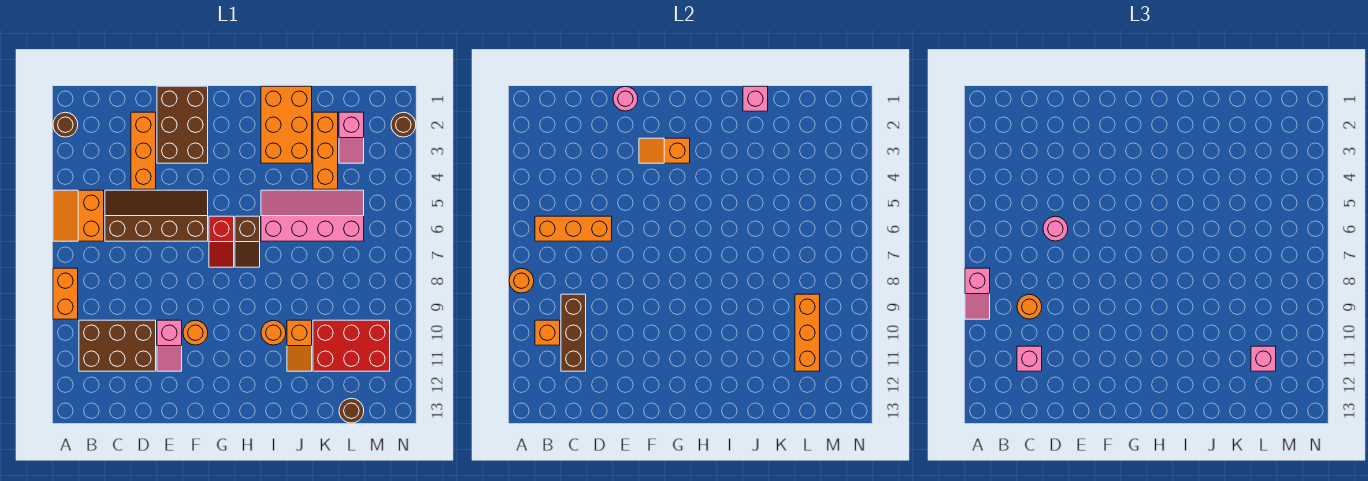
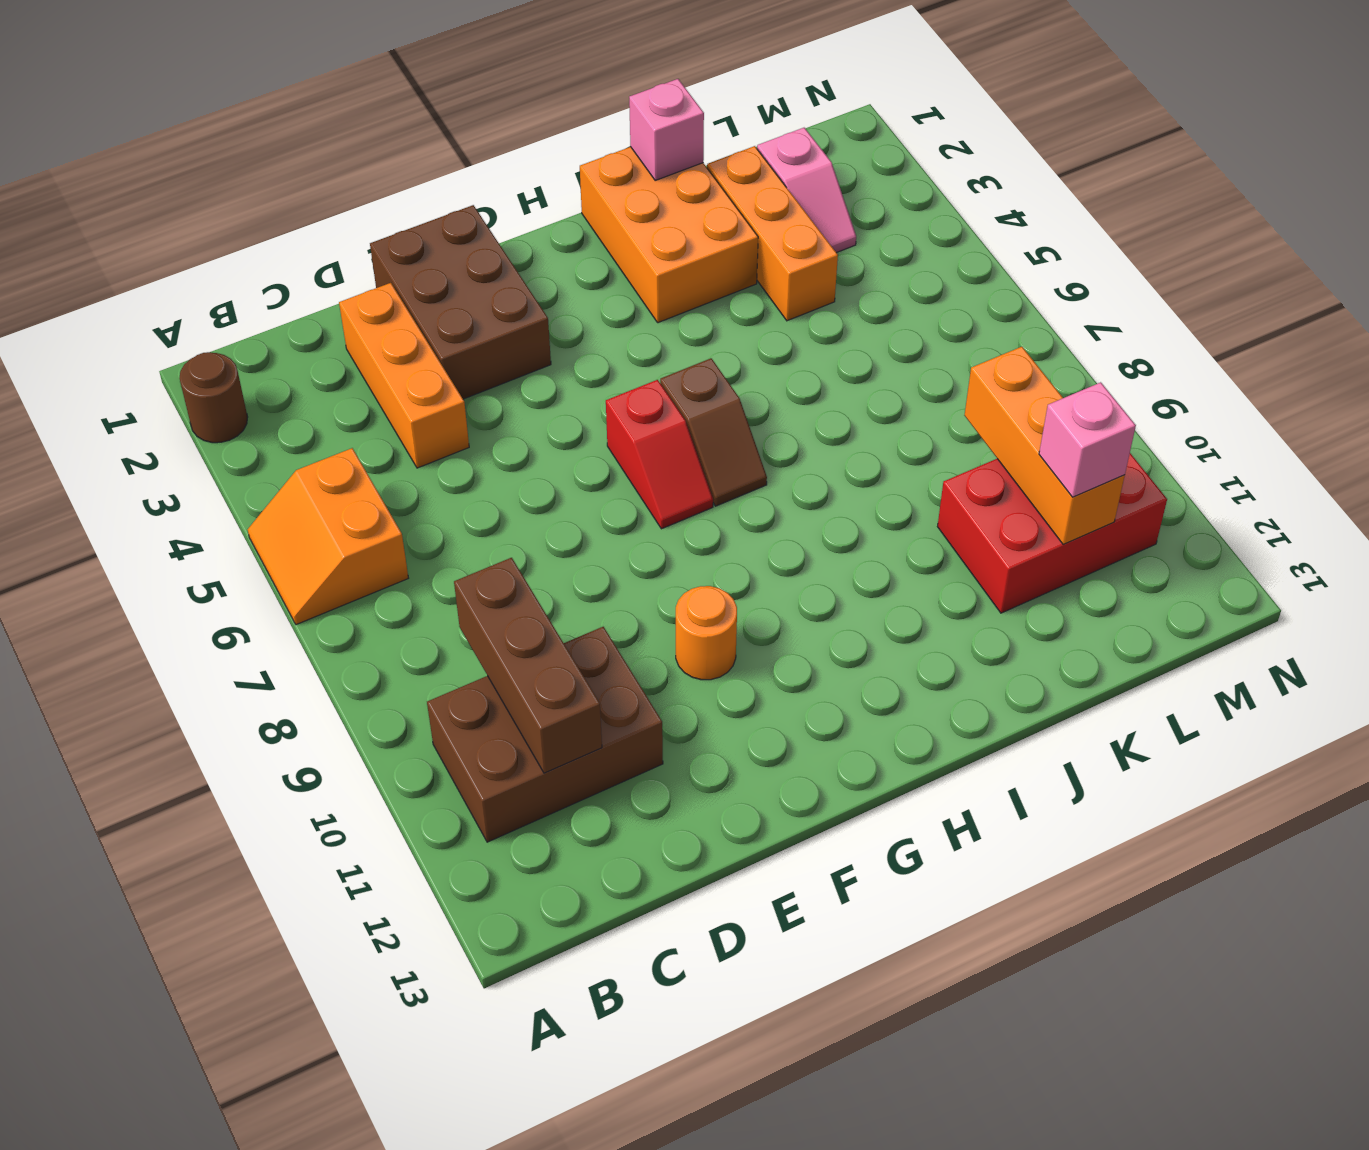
none -> orange 1x2 brick [53,268,78,319]
none -> brown 2x4 slope [105,190,208,241]
none -> pink 1x2 slope [157,320,182,371]
none -> pink 2x4 slope [261,190,364,241]

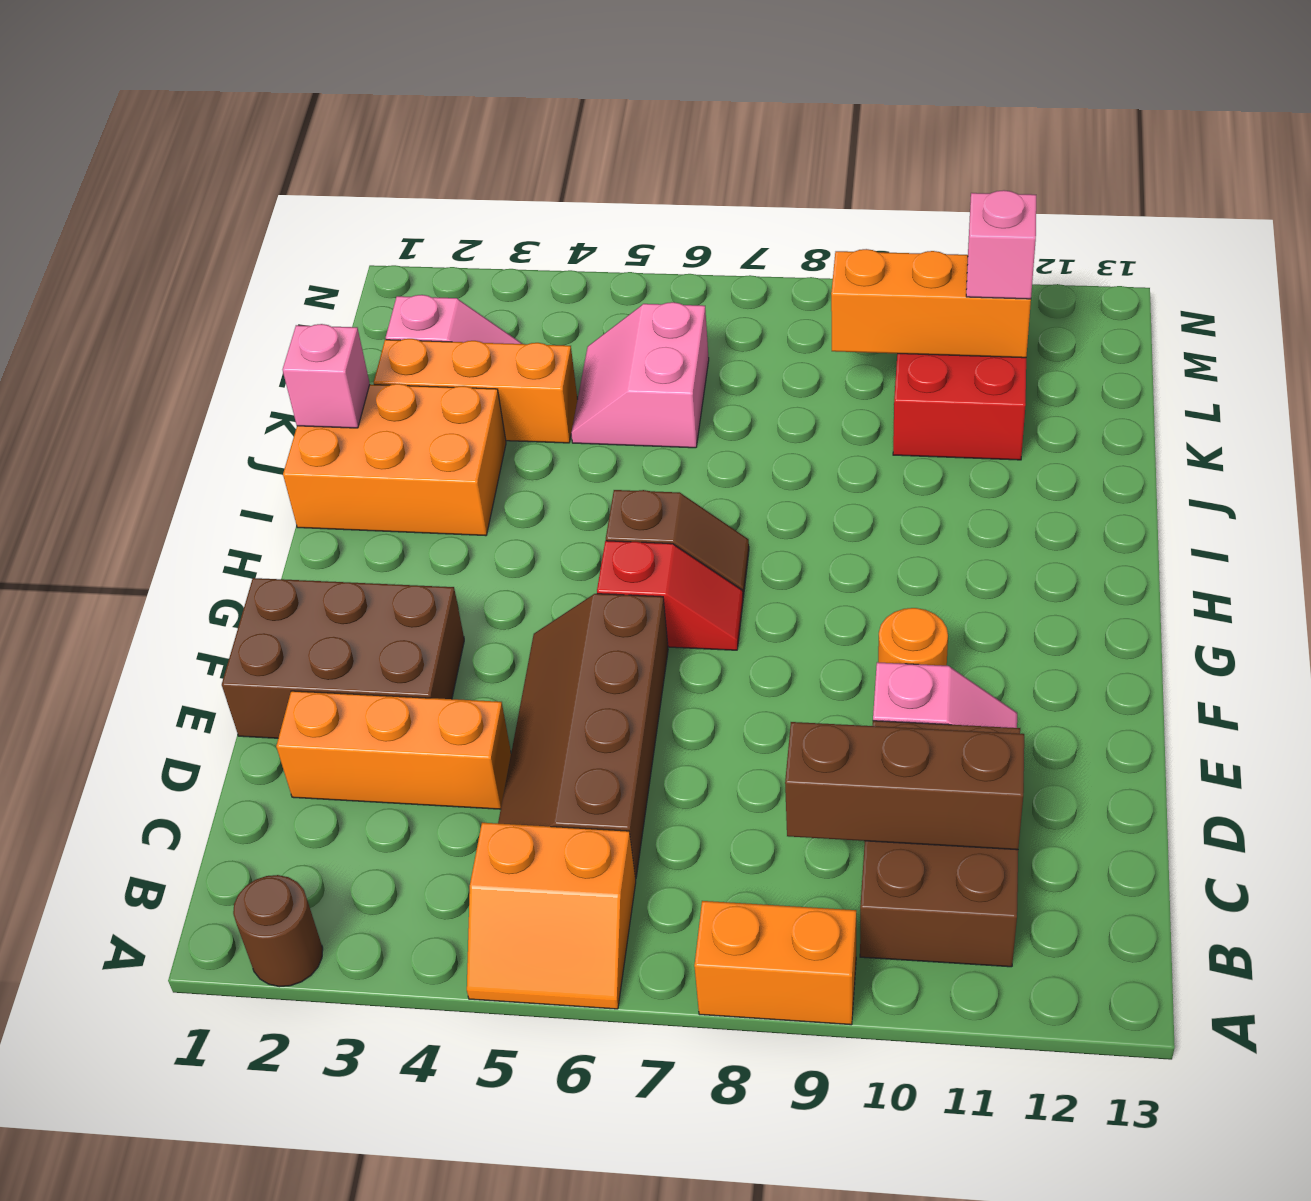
pink 2x2 slope [571,302,709,448] -> pink 2x4 slope [261,190,364,241]
none -> orange 1x1 round brick [261,320,286,345]
none -> orange 1x2 slope [287,320,312,371]
none -> brown 1x1 round brick [339,398,364,423]
none -> brown 1x1 round brick [391,112,416,137]

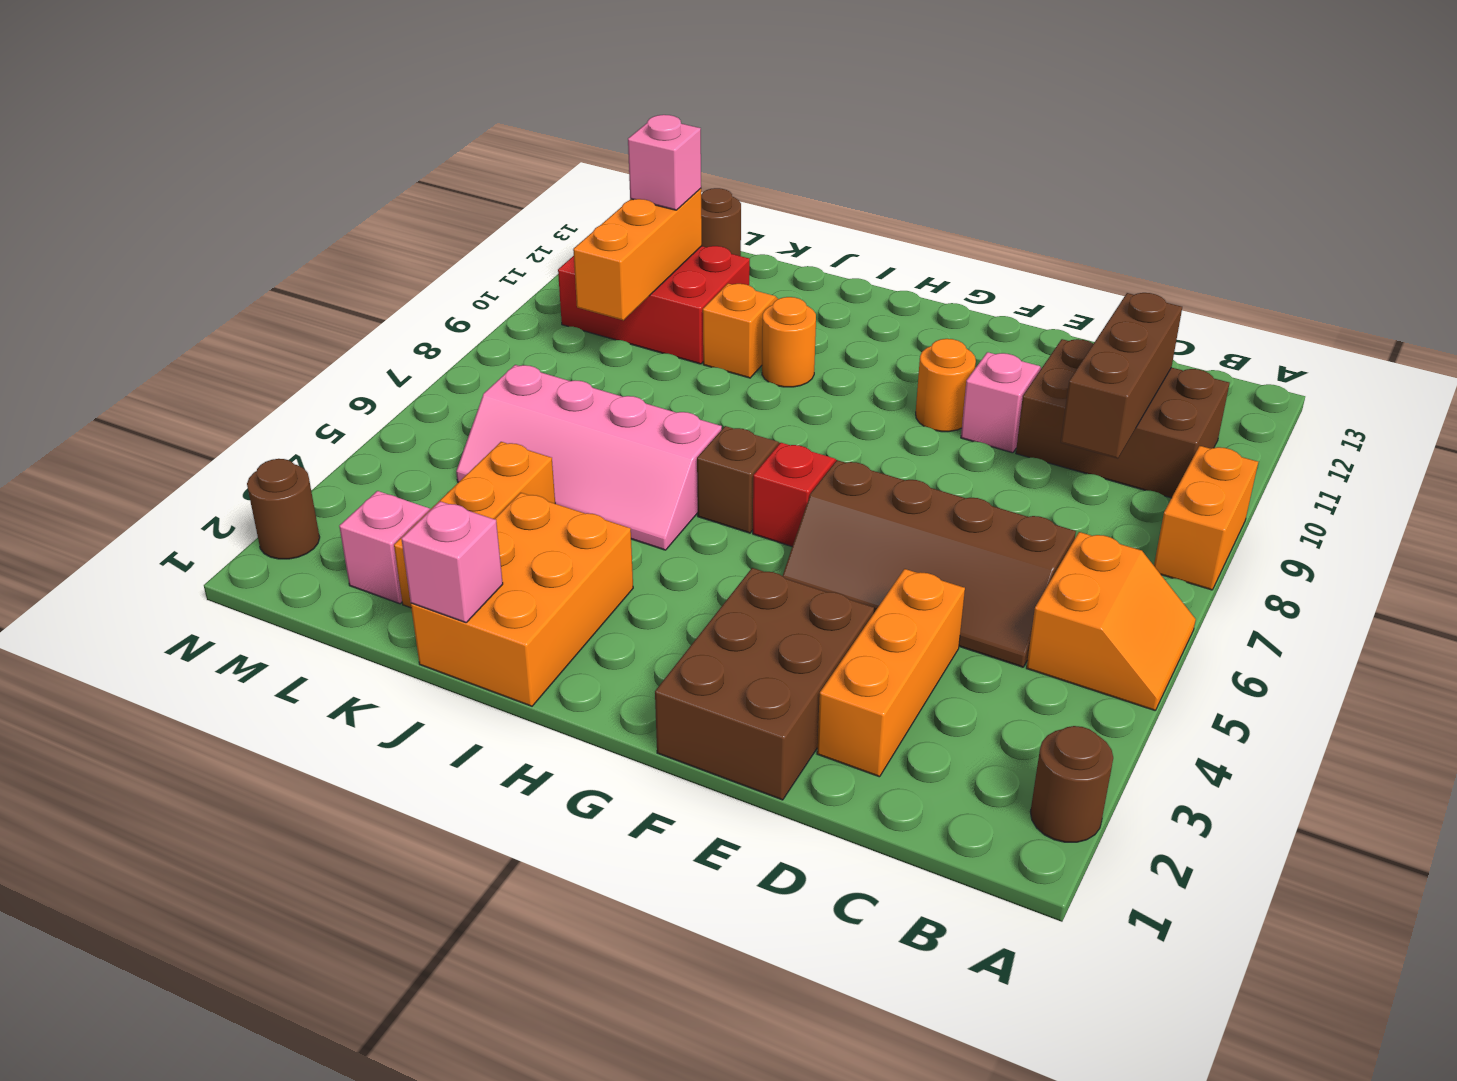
none -> orange 1x1 round brick [509,268,534,293]
none -> orange 1x3 brick [535,216,612,241]
none -> orange 1x1 brick [535,320,560,345]
none -> pink 1x1 round brick [613,86,638,111]

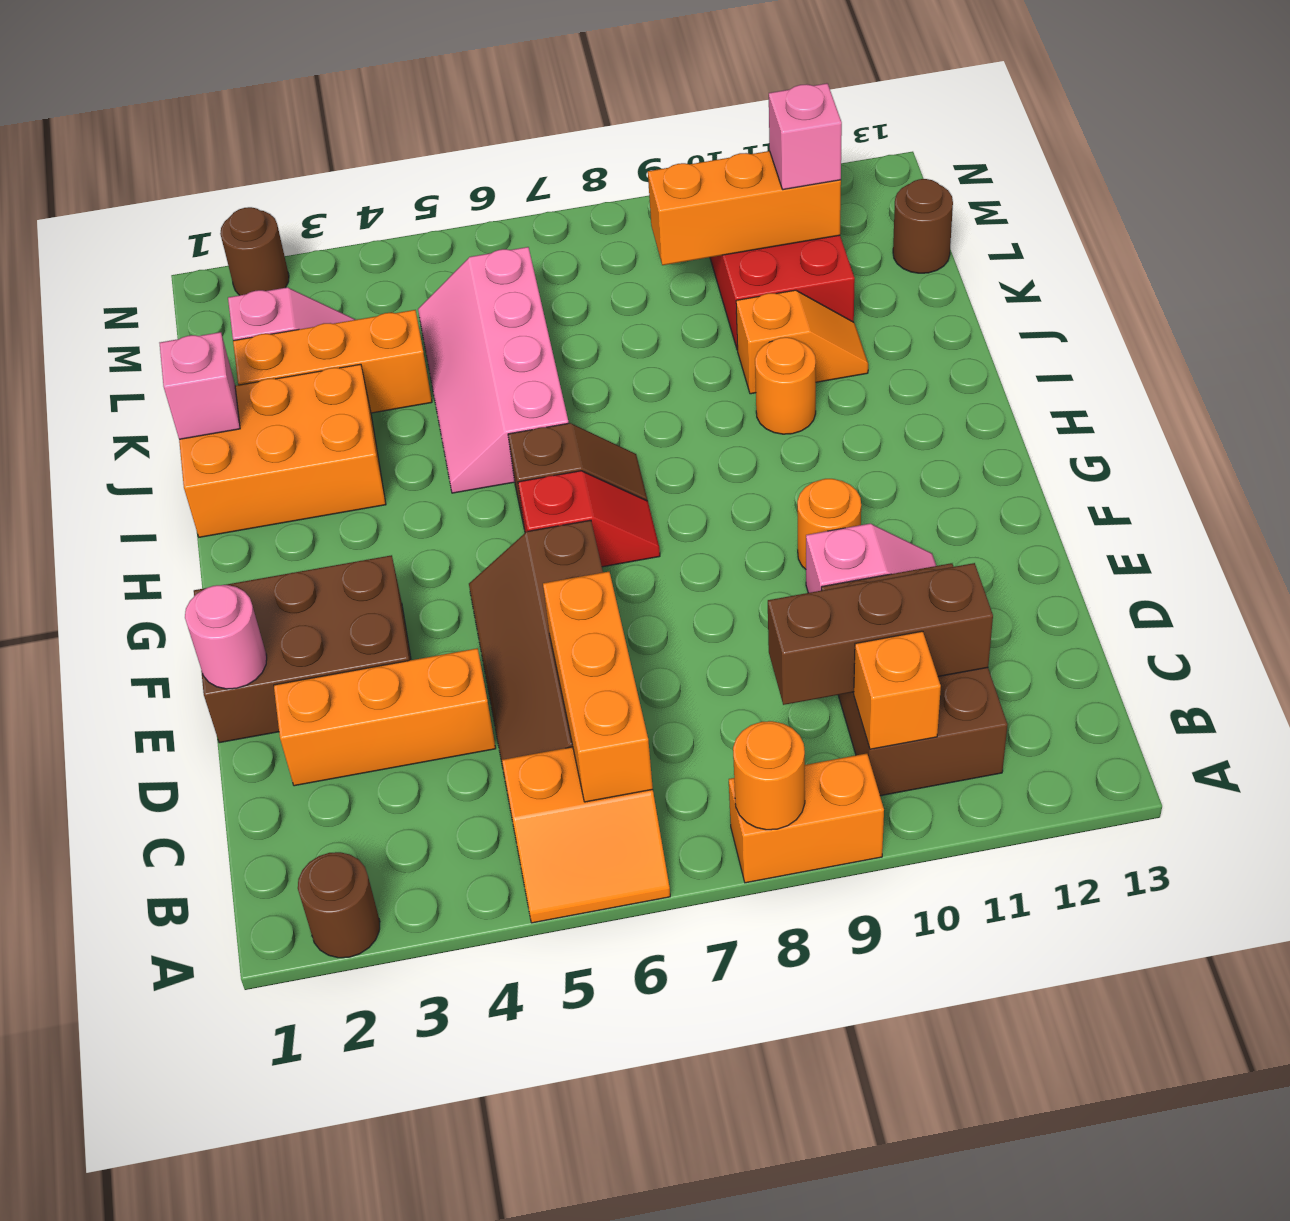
none -> orange 1x2 slope [639,138,690,163]
none -> pink 1x2 slope [965,268,990,319]
none -> orange 1x1 round brick [1017,294,1042,319]
none -> pink 1x1 brick [1017,346,1042,371]

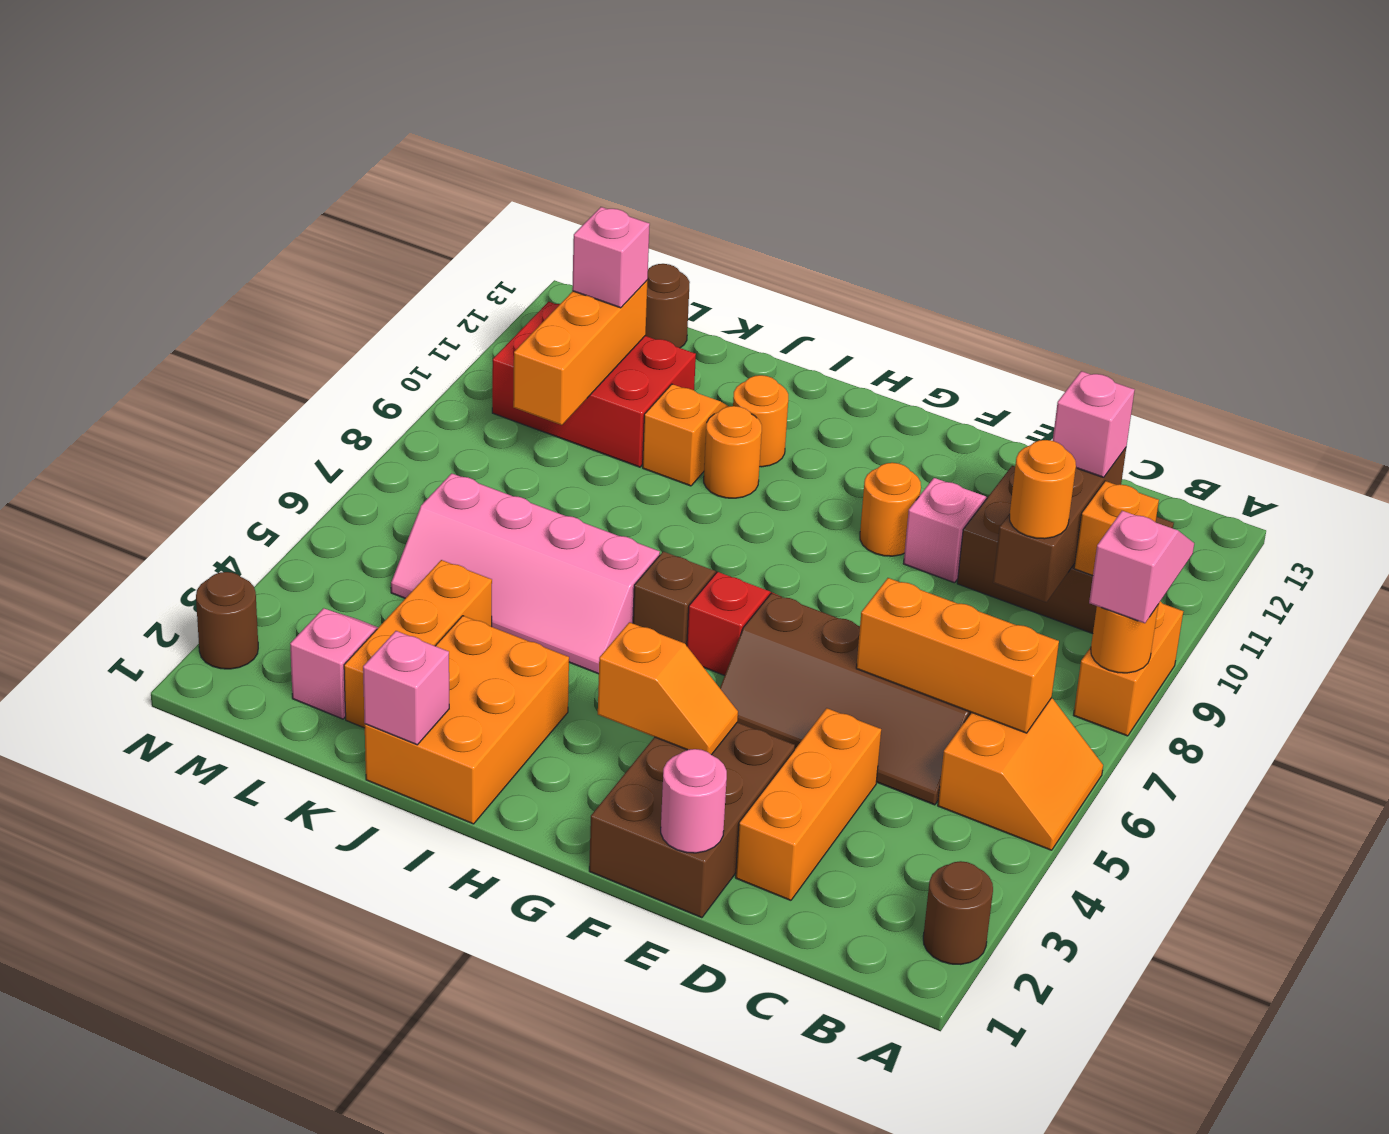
orange 1x1 round brick [733,375,788,467] -> none
none -> pink 1x1 round brick [1043,216,1068,241]

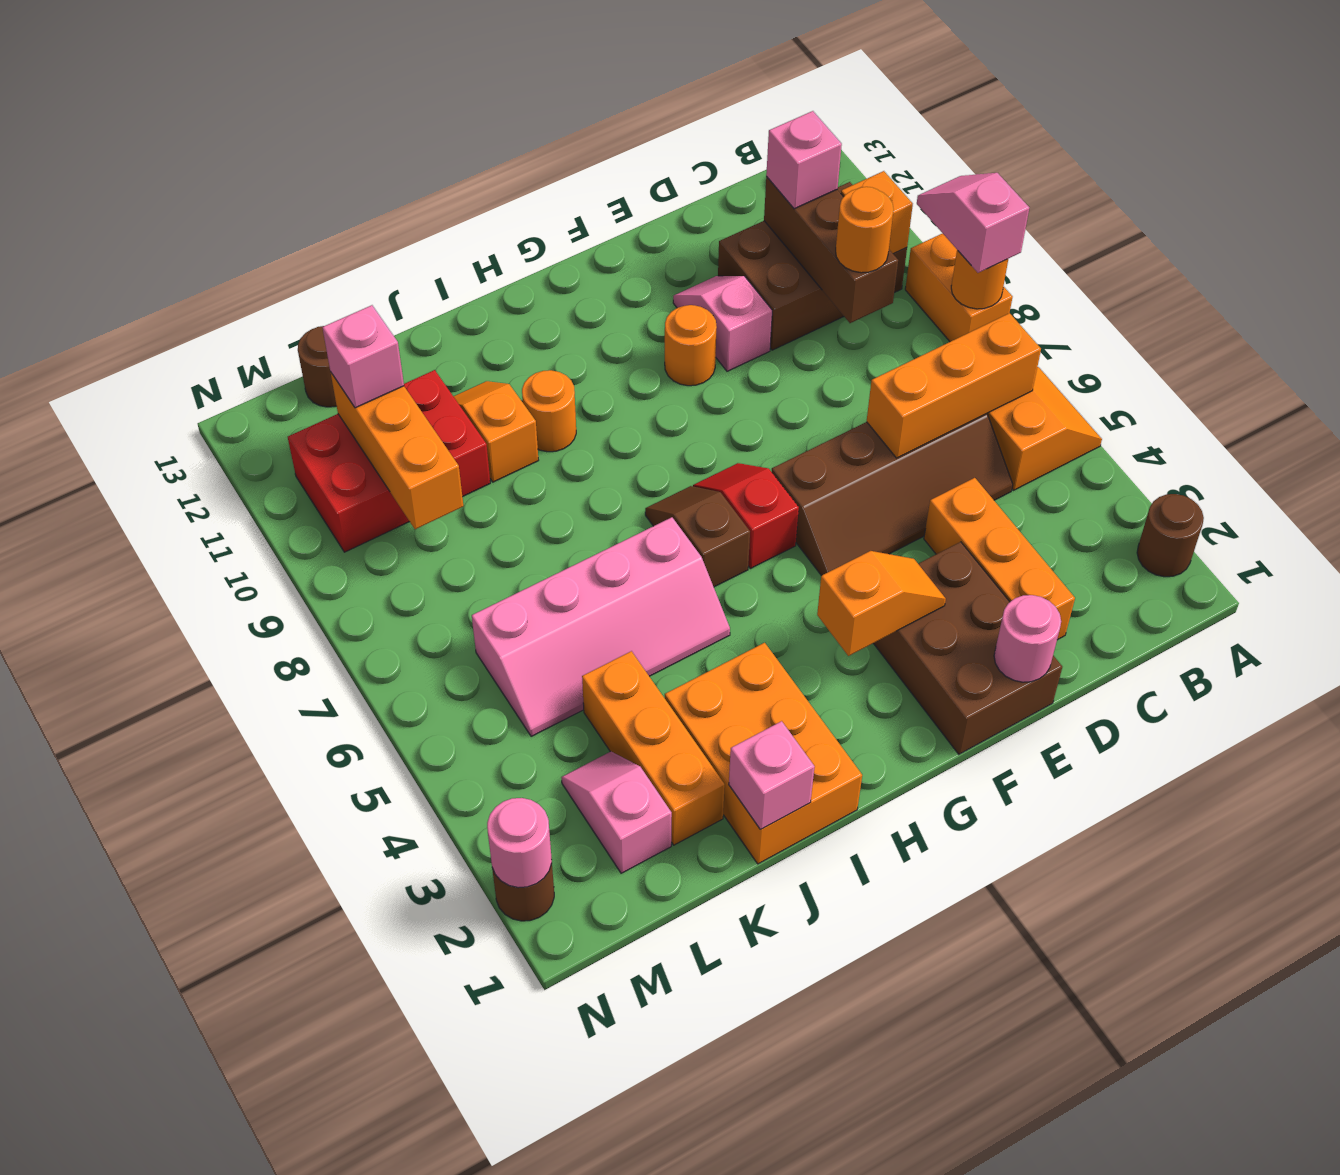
pink 1x1 round brick [487,798,552,888] -> pink 1x1 round brick moved to [1043,216,1068,241]

